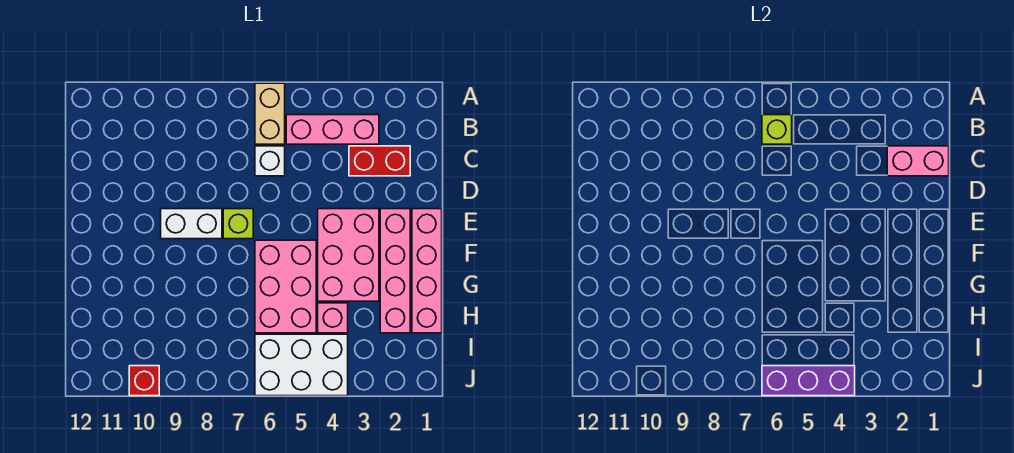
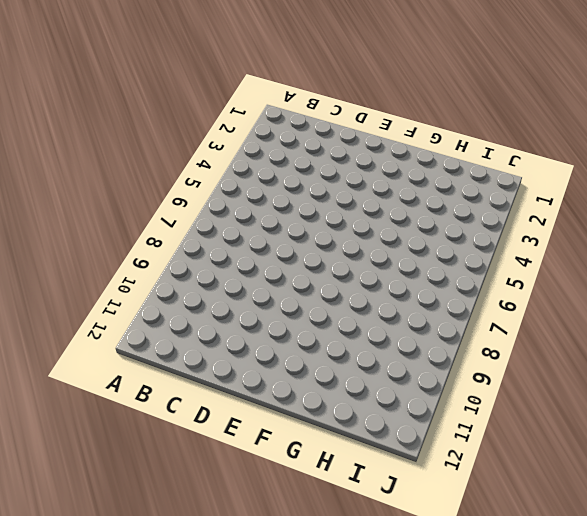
none -> tan 1x2 brick [255,83,285,144]
none -> pink 1x3 brick [286,115,379,144]
none -> red 1x2 brick [349,146,410,176]

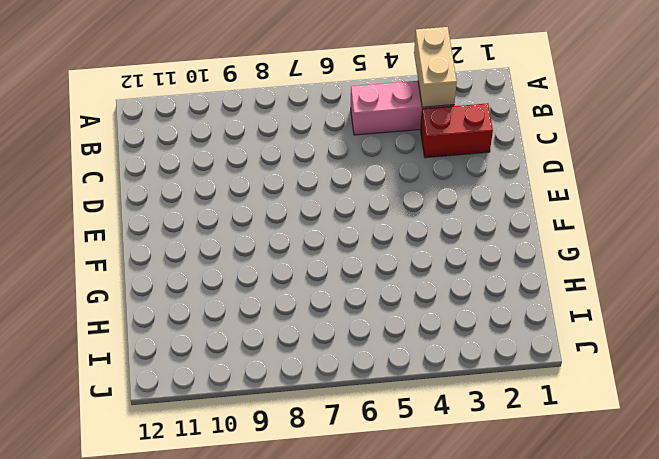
tan 1x2 brick [414,27,457,107] -> tan 1x2 brick moved to [255,83,285,144]
none -> white 1x1 brick [255,146,285,176]
none -> pink 1x4 brick [412,209,442,333]
none -> pink 1x4 brick [380,209,410,333]

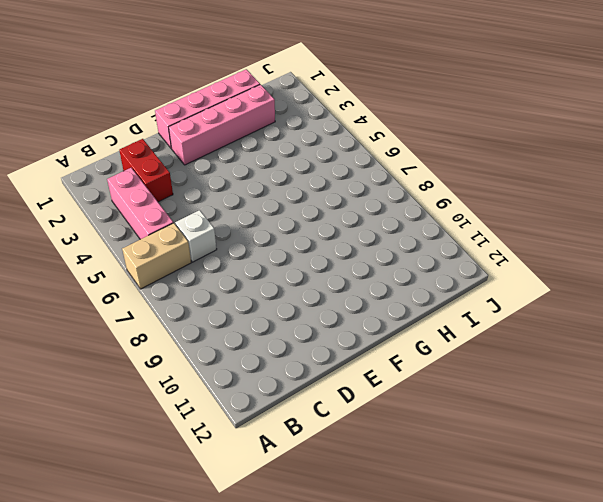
none -> pink 2x3 brick [318,209,379,301]
none -> lime 1x1 brick [223,209,253,239]
none -> white 1x2 brick [161,209,222,239]

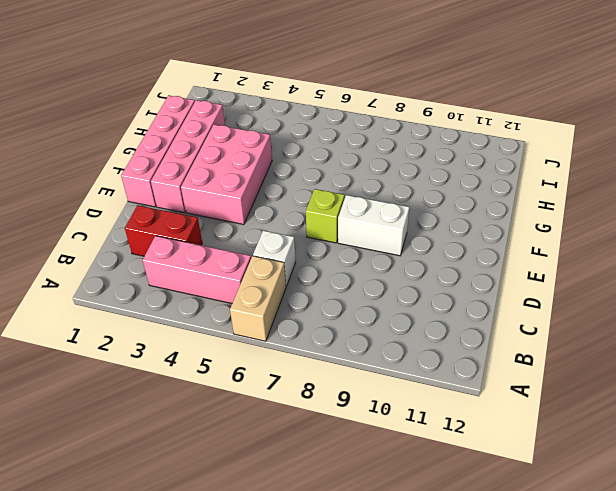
none -> pink 2x3 brick [255,240,316,333]
none -> pink 1x1 brick [318,303,348,333]
none -> white 2x3 brick [255,334,348,396]

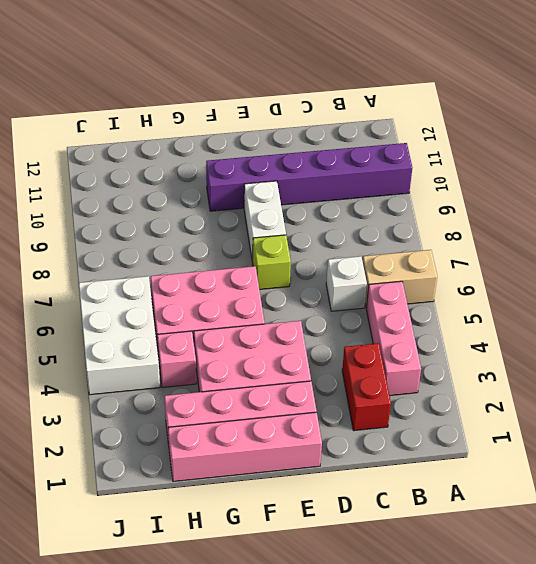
purple 1x6 brick [206,143,412,211] -> none
none -> red 1x1 brick [129,366,159,396]
none -> lime 1x1 brick [762,115,792,144]
none -> pink 1x2 brick [887,146,949,176]

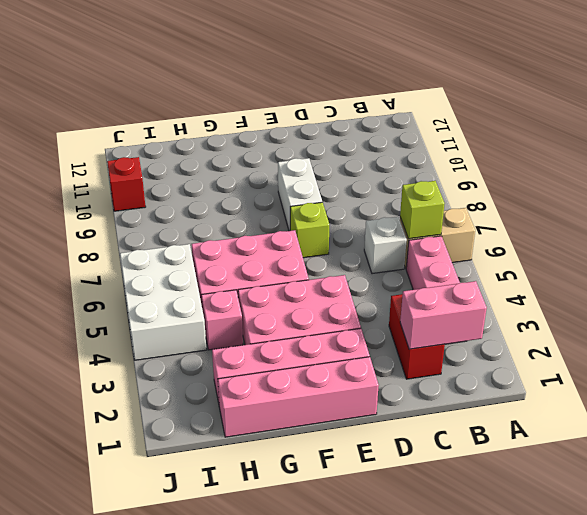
pink 1x2 brick [400,281,487,349] -> pink 1x2 brick turned to [887,146,949,176]
none -> purple 1x3 brick [762,366,855,396]

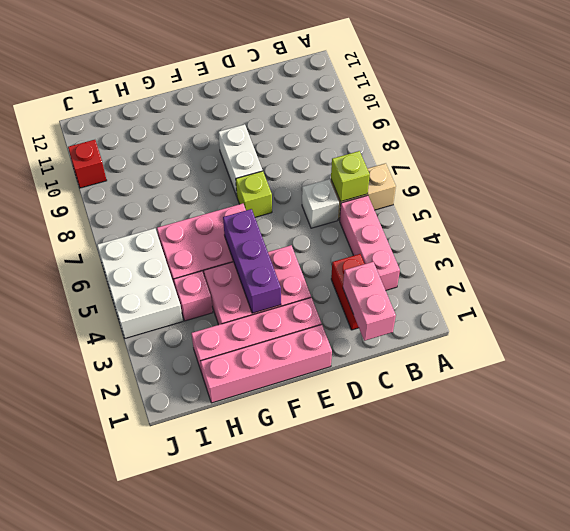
purple 1x3 brick [223,209,281,313] -> purple 1x3 brick moved to [762,366,855,396]

